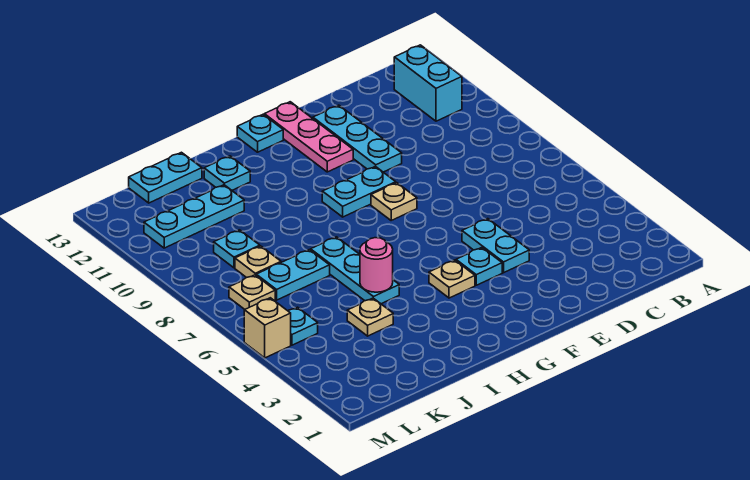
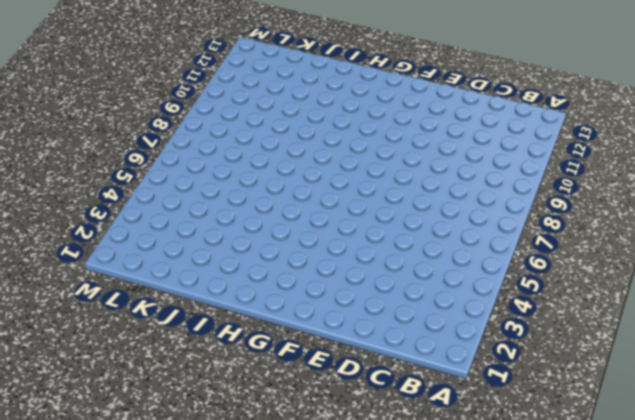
none -> cyan 1x2 brick [394,45,462,121]
none -> cyan 1x2 plate [462,219,529,273]
none -> cyan 1x3 plate [313,105,402,172]

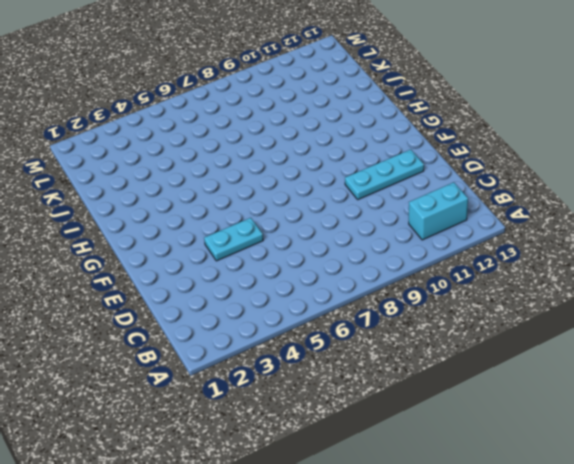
none -> cyan 1x1 plate [456,248,502,285]
none -> tan 1x1 plate [371,183,417,220]
none -> cyan 1x2 plate [322,166,396,217]

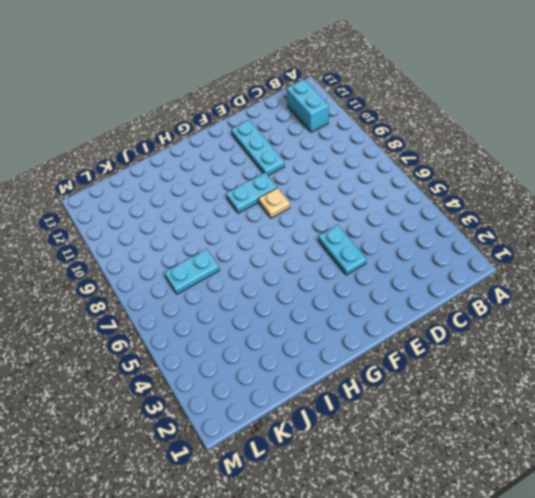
none -> cyan 1x1 plate [456,248,502,285]
none -> pink 1x3 plate [264,102,353,172]
none -> tan 1x1 plate [429,260,475,298]

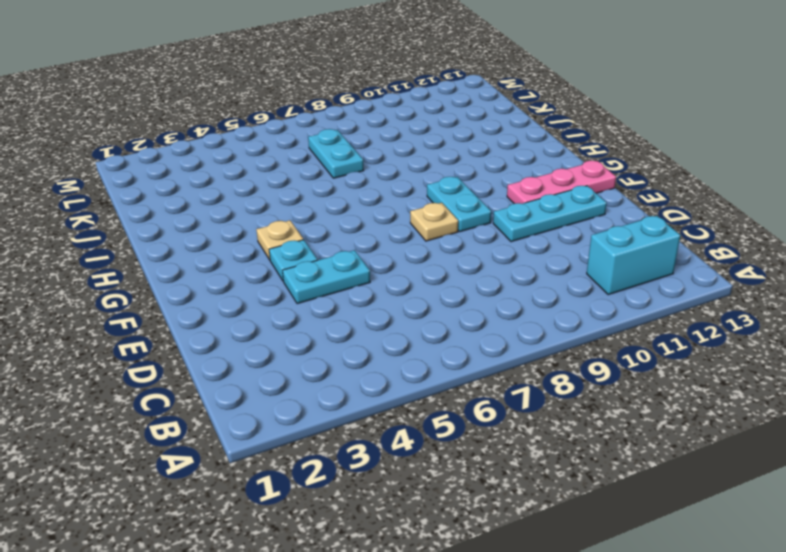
none -> cyan 1x1 plate [237,115,283,152]
none -> cyan 1x3 plate [311,237,399,304]
none -> cyan 1x1 plate [204,156,250,190]

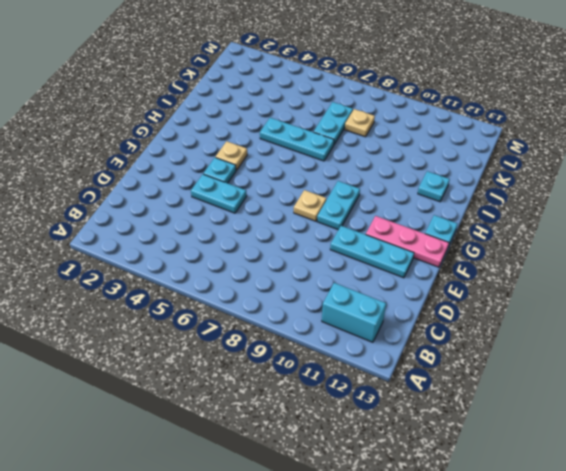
none -> tan 1x1 plate [347,298,393,336]
none -> cyan 1x3 plate [144,185,244,248]
none -> cyan 1x2 plate [129,152,202,203]

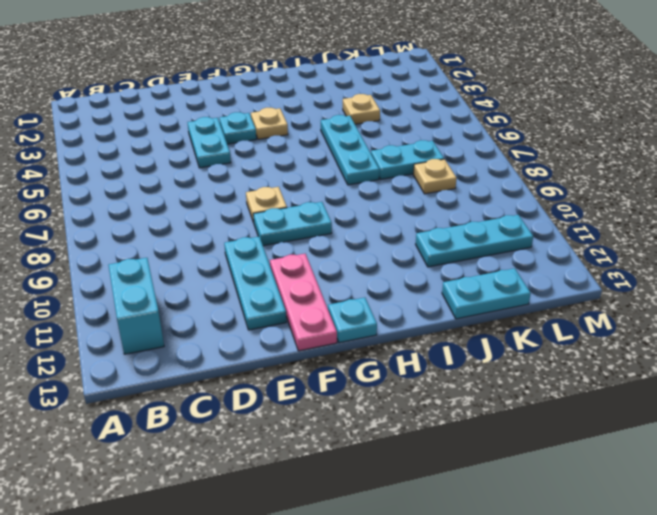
none -> cyan 1x1 plate [204,156,250,190]
none -> cyan 1x1 plate [214,230,260,268]
none -> cyan 1x1 plate [288,307,318,345]

